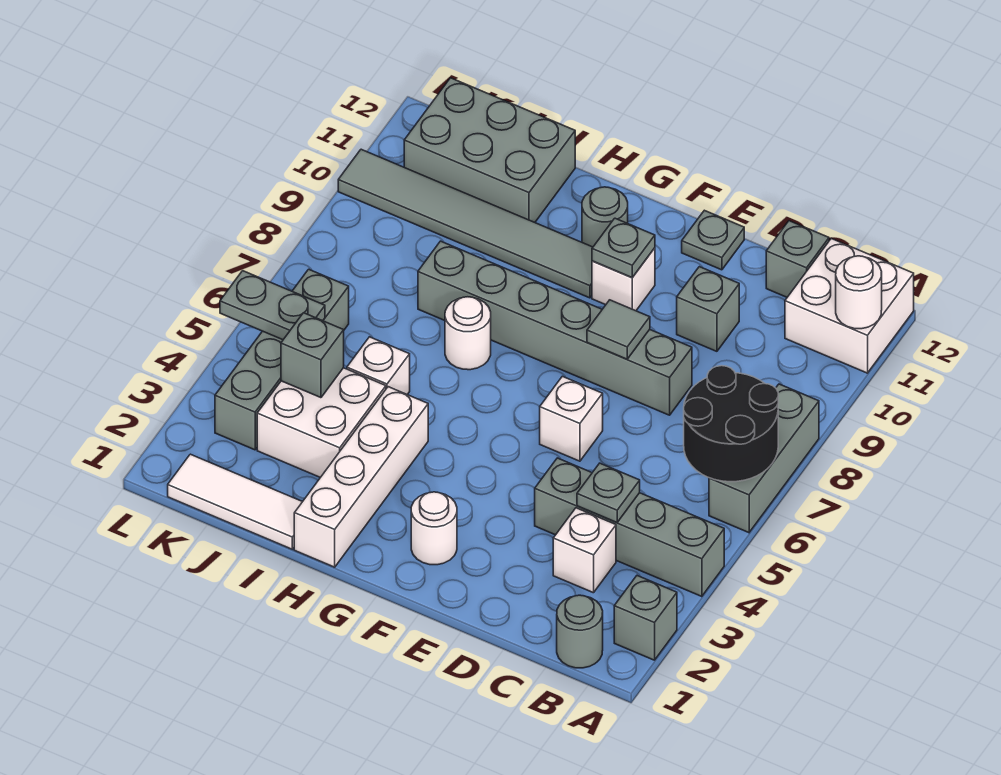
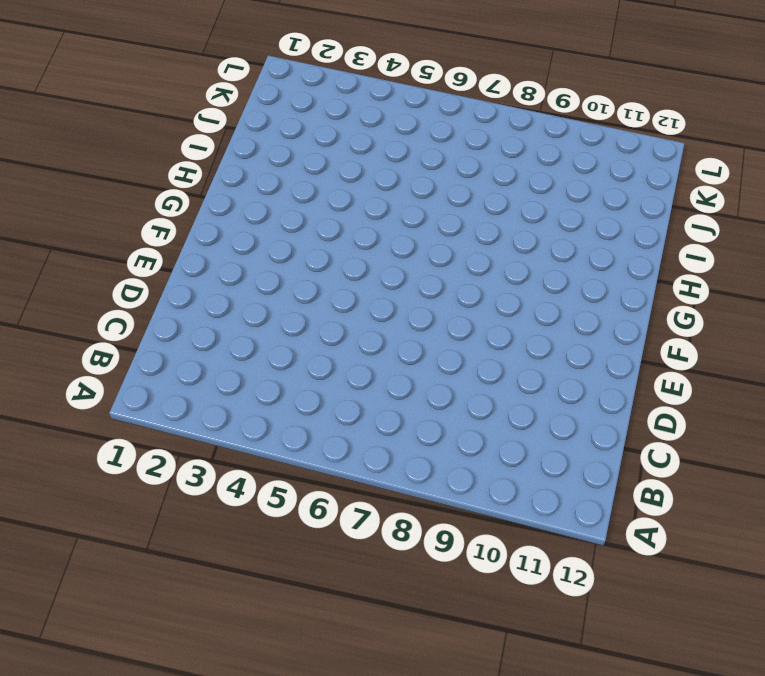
none -> grey 1x1 brick [614,576,677,660]
none -> grey 1x4 brick [535,458,724,597]
none -> grey 1x3 brick [709,384,819,533]

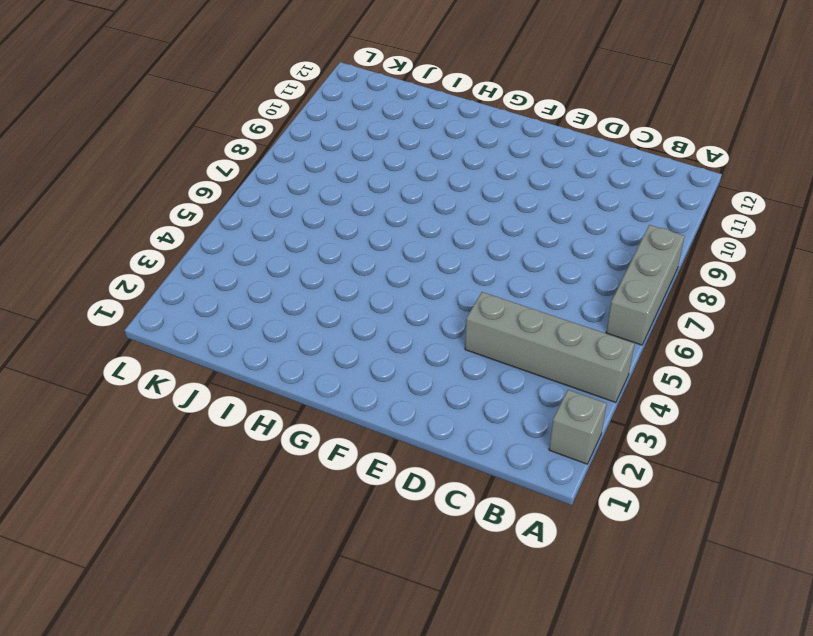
none -> white 2x2 brick [785,239,914,373]
none -> grey 1x1 round brick [557,595,603,668]
none -> white 1x1 brick [553,508,616,593]

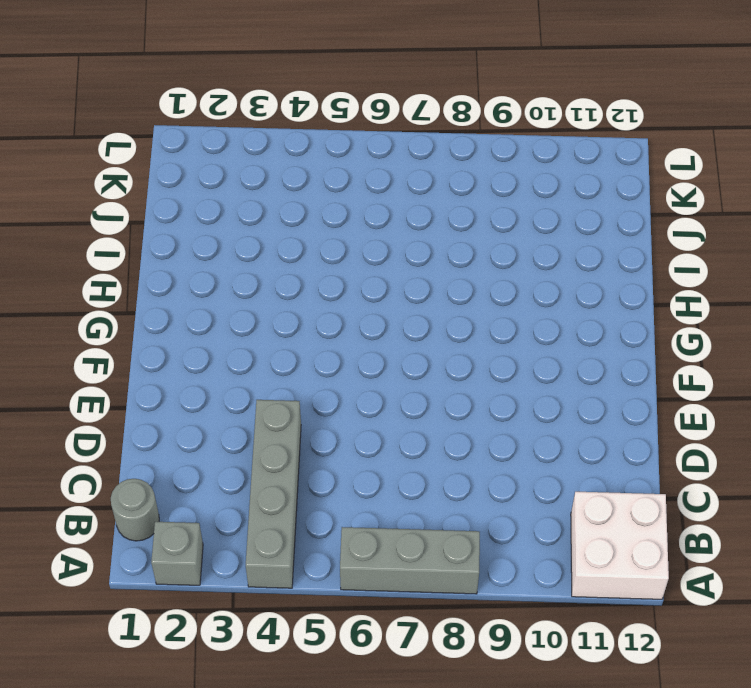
none -> white 1x1 brick [553,508,616,593]
none -> grey 1x1 brick [766,221,829,297]
none -> grey 1x6 brick [418,241,692,415]

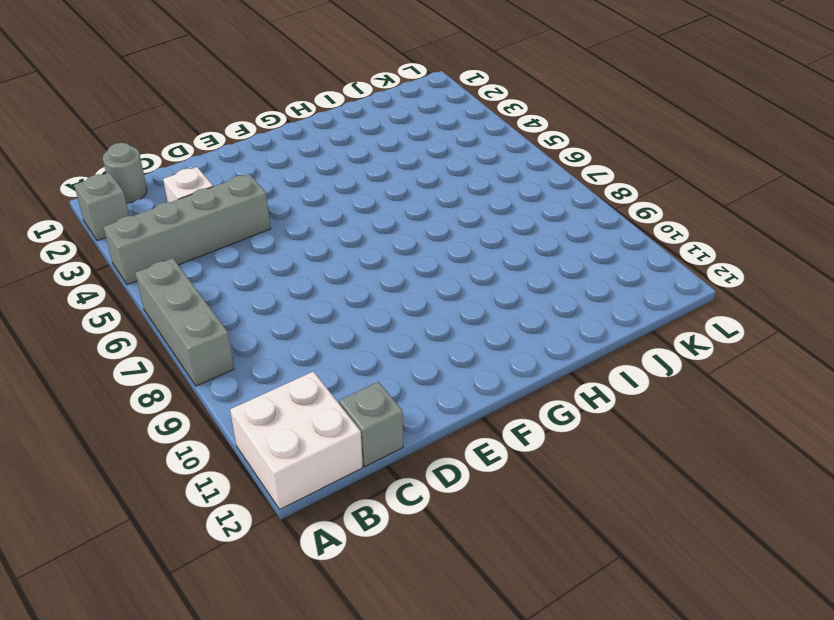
none -> grey 1x6 brick [418,241,692,415]
none -> grey 1x1 brick [677,267,739,351]
none -> white 1x1 brick [540,376,603,461]

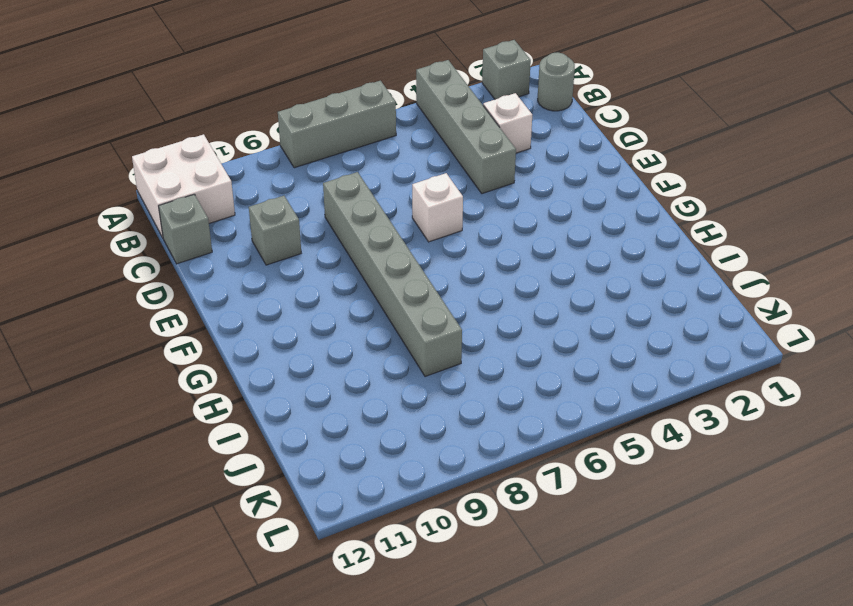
none -> grey 1x1 plate [682,210,744,270]
none -> white 1x1 round brick [411,492,457,565]
none -> white 1x1 brick [592,248,655,311]

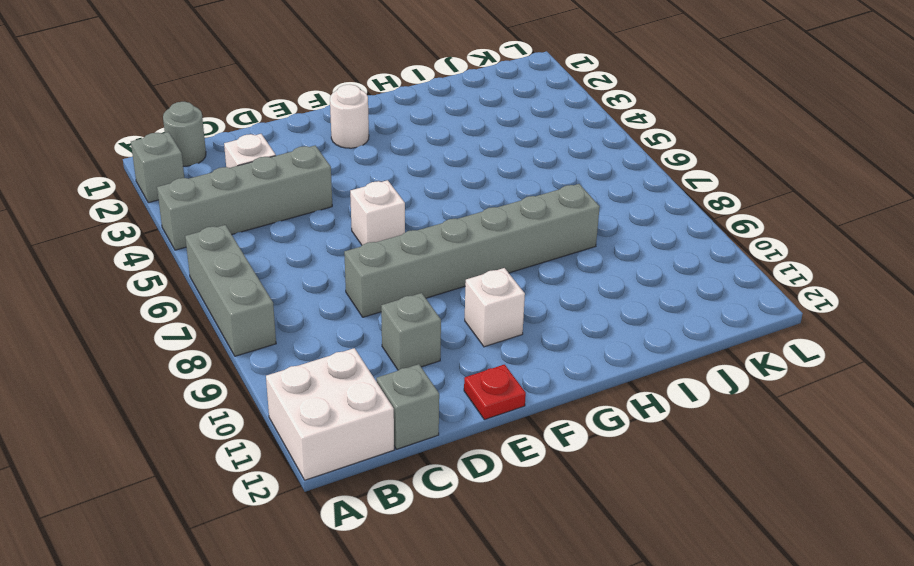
red 1x1 plate [464,365,526,420] -> grey 1x1 plate [682,210,744,270]
none -> grey 1x6 tile [338,149,593,298]
none -> grey 1x1 round brick [582,187,628,247]
none -> white 1x4 brick [294,387,428,567]

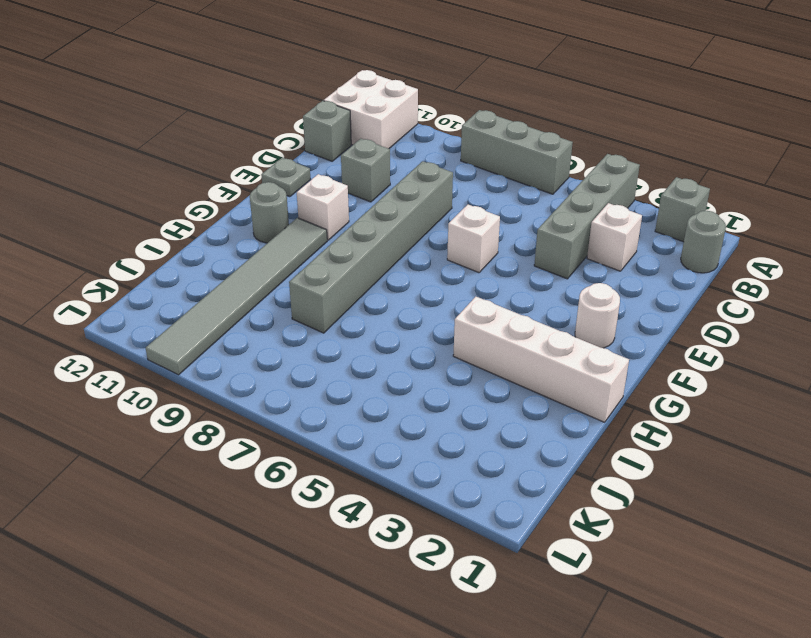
none -> white 1x1 round brick [445,297,491,370]
none -> white 1x3 tile [168,454,302,549]
none -> white 2x2 brick [257,368,386,477]

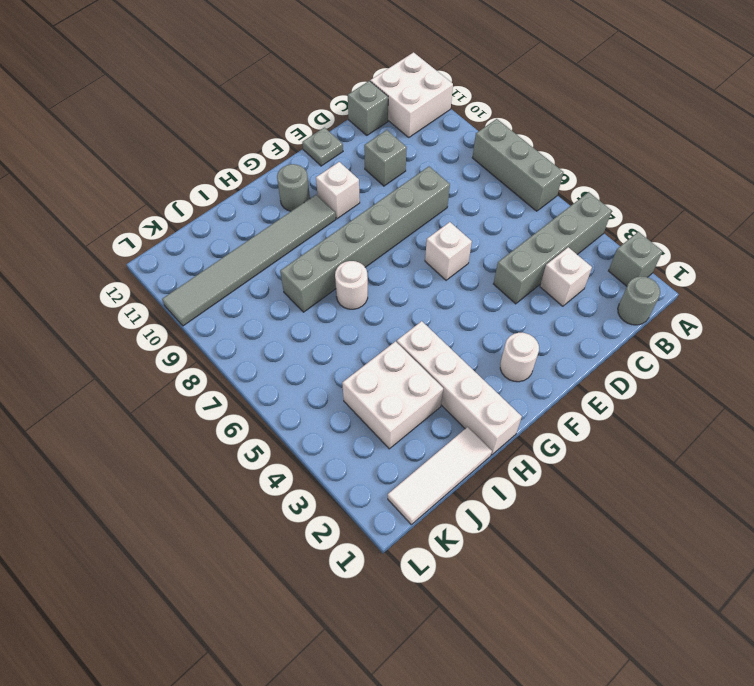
none -> white 1x1 brick [347,337,410,394]
none -> grey 2x3 brick [404,78,575,222]
none -> grey 1x4 brick [215,269,349,450]

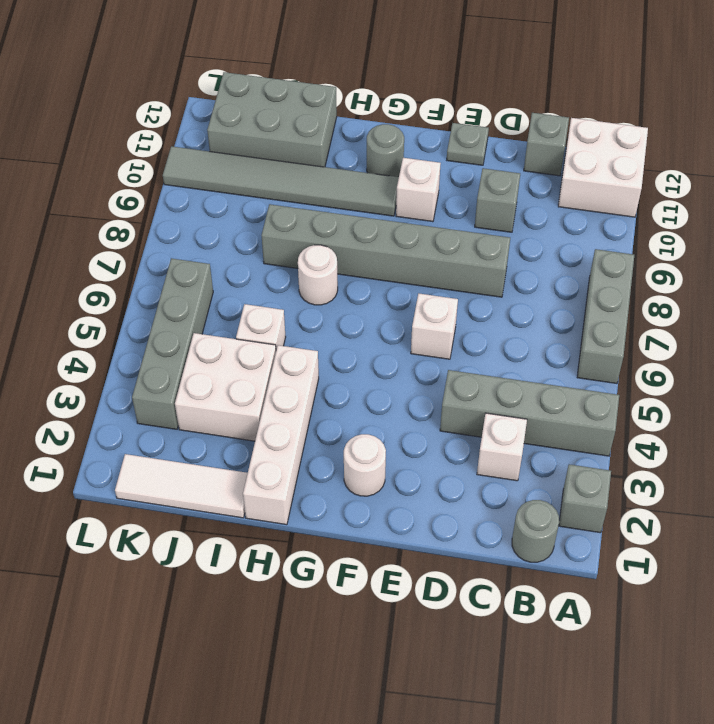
none -> black 2x2 round brick [684,366,778,482]
none -> white 1x1 round brick [836,256,882,329]
none -> grey 1x1 plate [577,463,640,523]

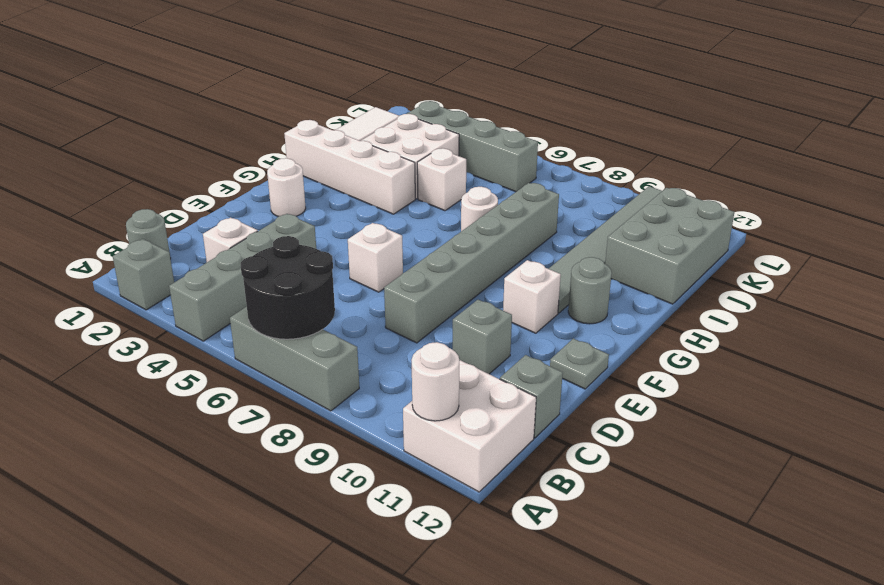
none -> grey 1x1 plate [577,463,640,523]
none -> grey 1x1 tile [587,300,650,359]
none -> grey 1x1 plate [592,218,655,278]

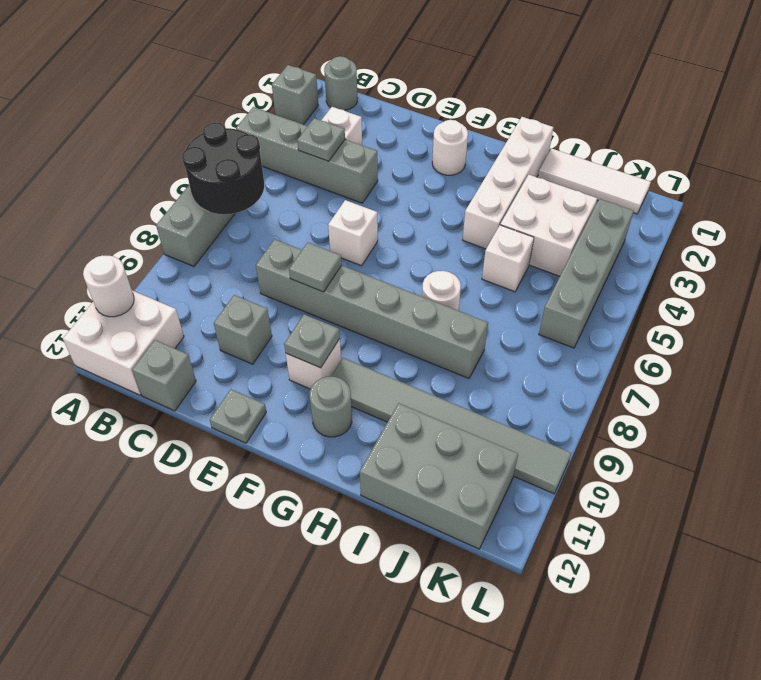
none -> grey 1x1 brick [281,313,344,398]
none -> grey 1x2 plate [220,271,325,340]

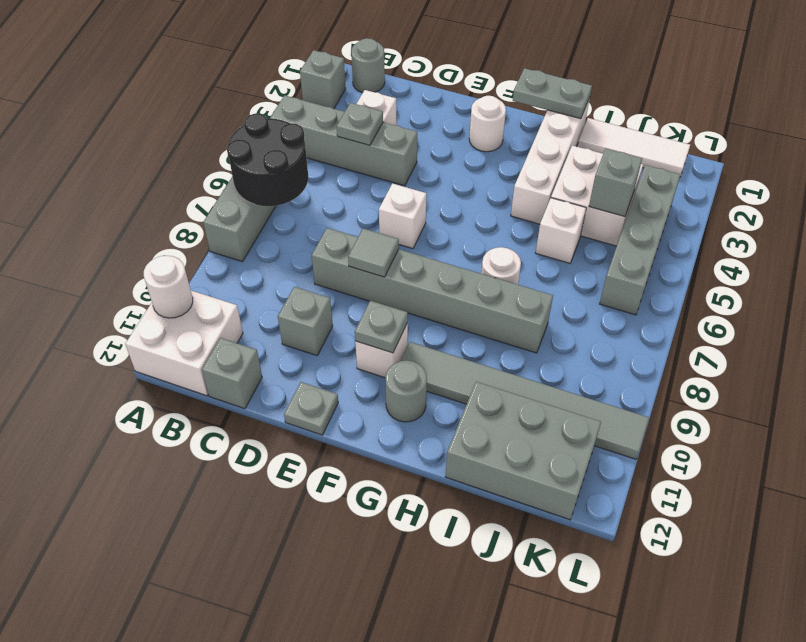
grey 1x2 plate [513,68,592,119] -> grey 1x2 plate moved to [220,271,325,340]

